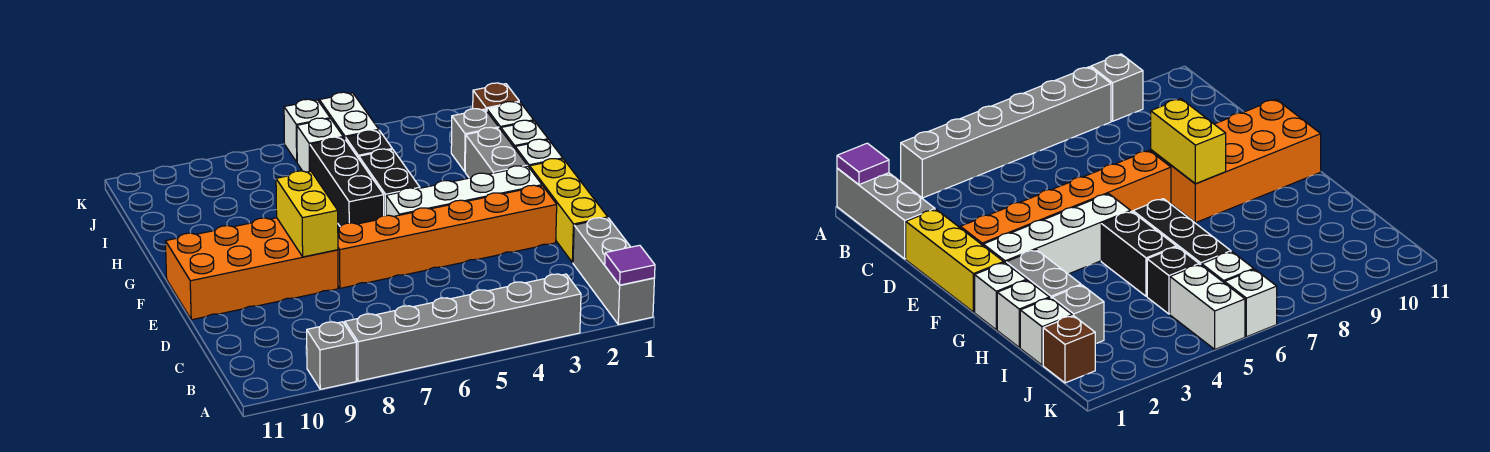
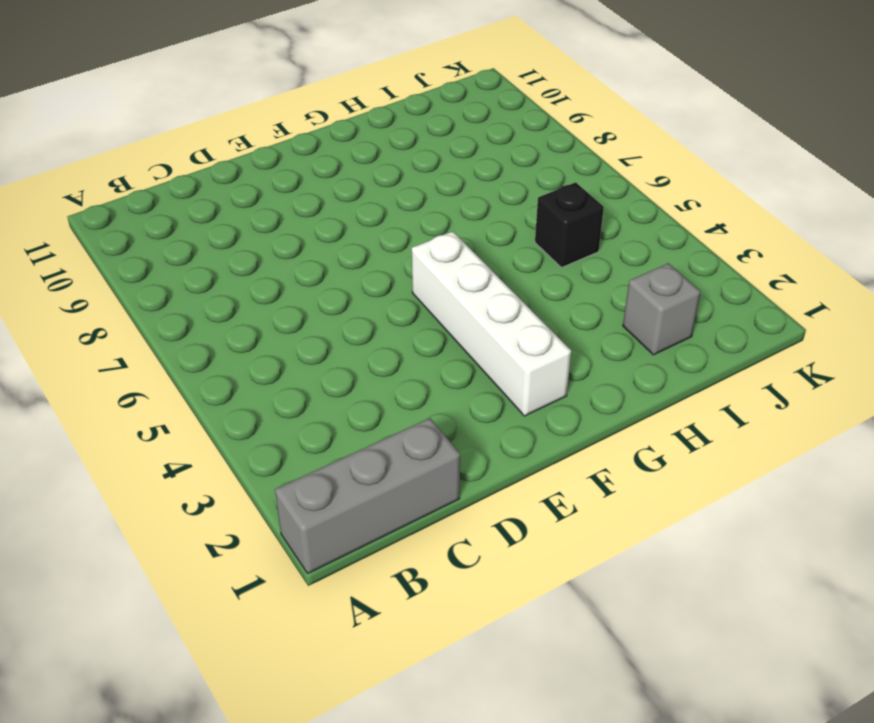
none -> grey 1x6 brick [345,274,581,381]
none -> grey 1x1 brick [307,322,356,389]
none -> yellow 1x3 brick [530,159,608,263]

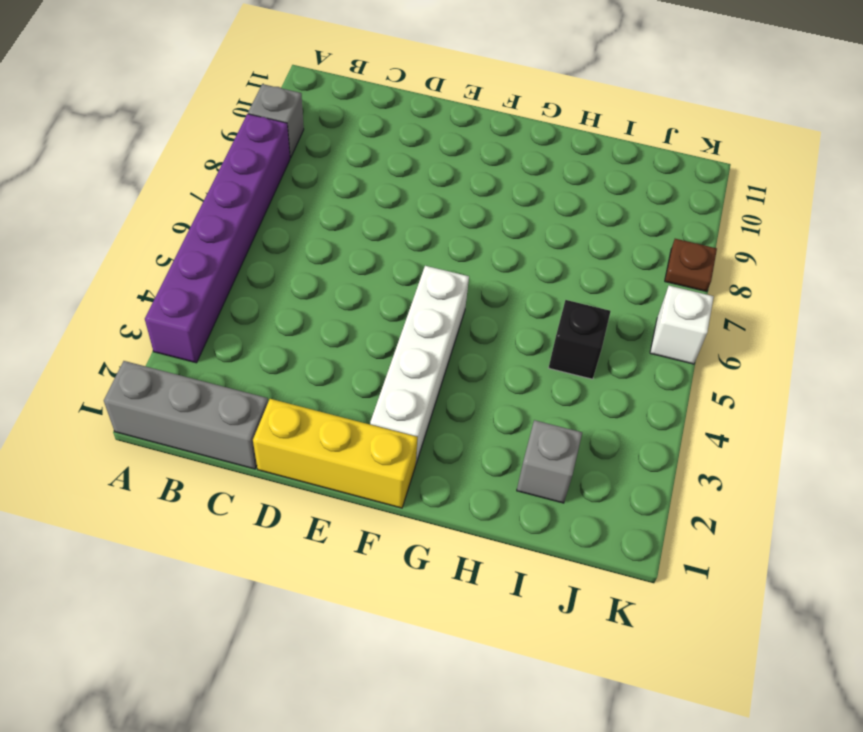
purple 1x6 brick [145,114,290,363] -> grey 1x6 brick [345,274,581,381]
brown 1x1 plate [665,239,717,292] -> none
none -> orange 1x6 brick [338,185,557,288]
none -> orange 2x4 brick [165,218,338,320]
none -> white 1x1 brick [515,139,563,168]

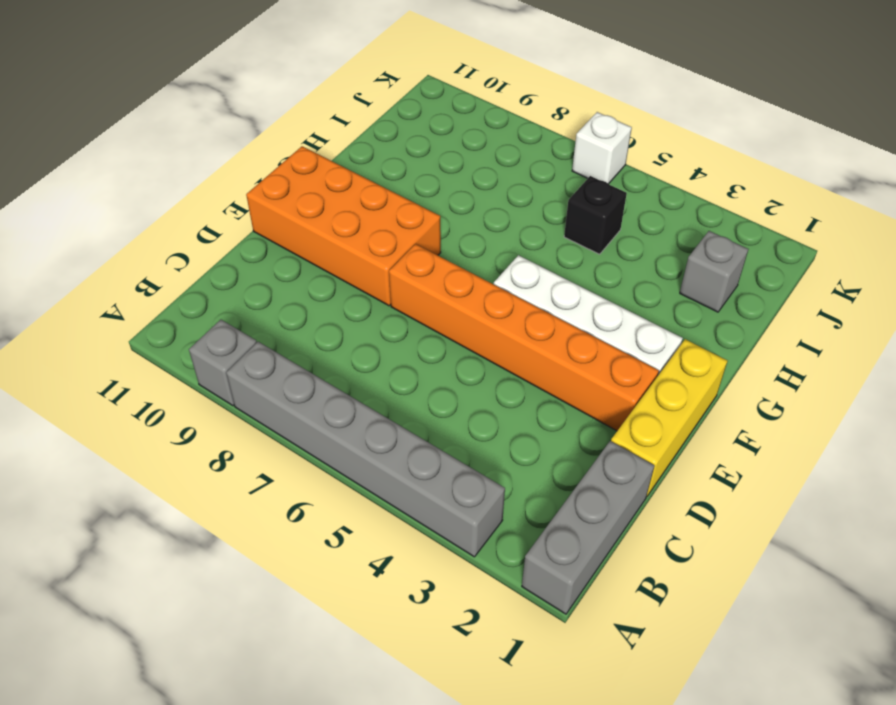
none -> white 1x1 brick [515,139,563,168]
none -> grey 1x2 brick [465,127,527,178]
none -> black 1x2 brick [359,149,420,216]

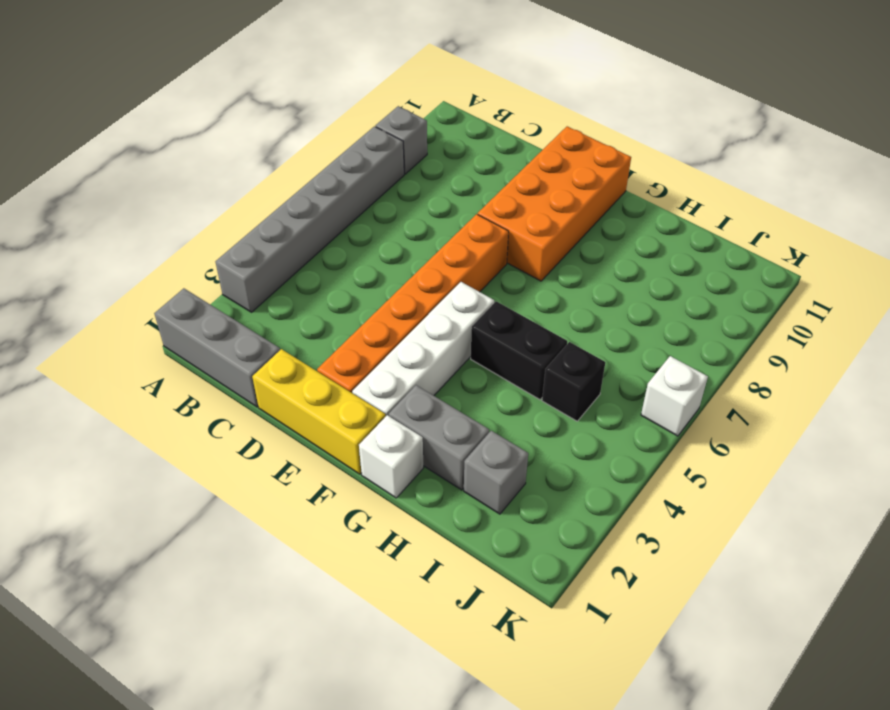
none -> black 1x3 brick [310,137,384,227]
none -> white 1x1 brick [501,120,548,148]
none -> white 1x1 brick [487,102,534,129]

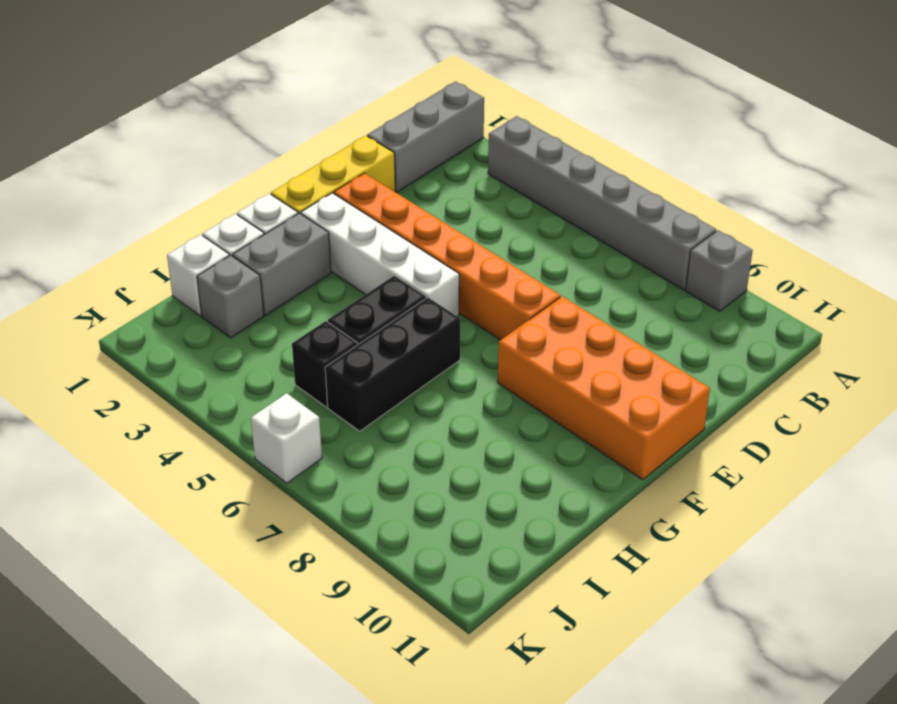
none -> brown 1x1 brick [473,83,519,111]
none -> white 1x2 brick [319,92,379,140]
none -> white 1x1 brick [297,118,343,172]

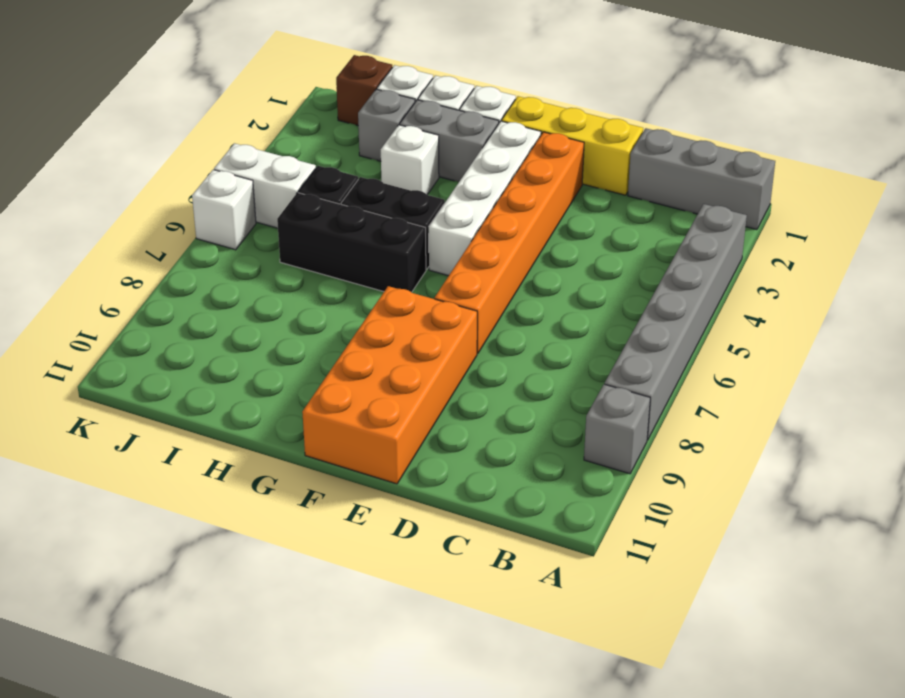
white 1x1 brick [381,125,439,195] -> white 1x1 brick moved to [297,118,343,172]
none -> purple 1x1 tile [605,245,655,285]
none -> yellow 1x2 brick [276,171,338,257]

